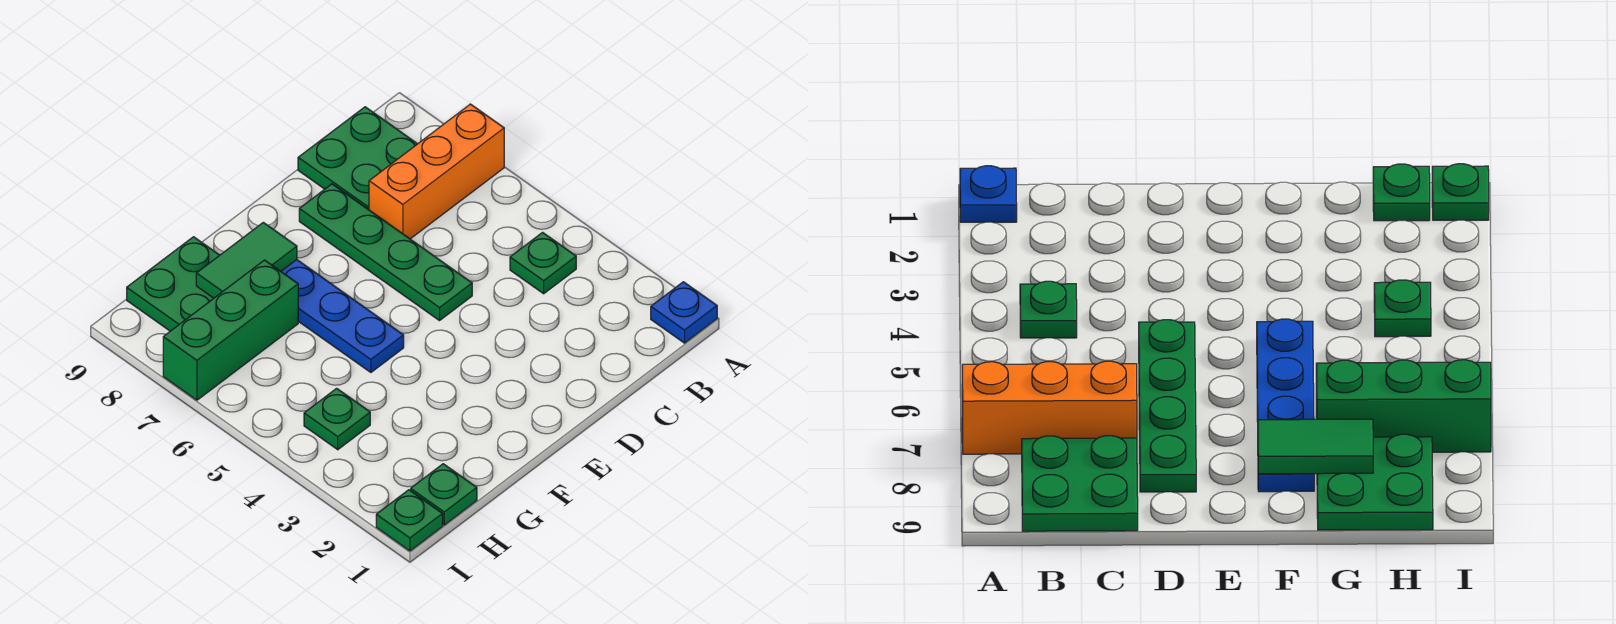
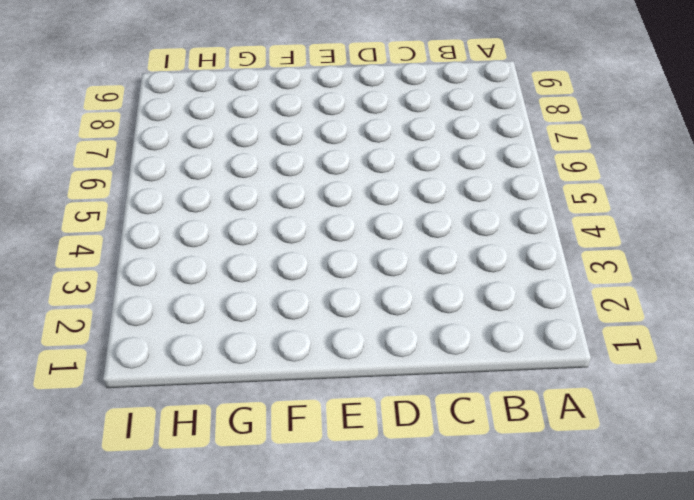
none -> blue 1x1 plate [651,282,717,343]
none -> orange 1x3 brick [369,104,504,239]
none -> green 1x1 plate [510,232,576,294]

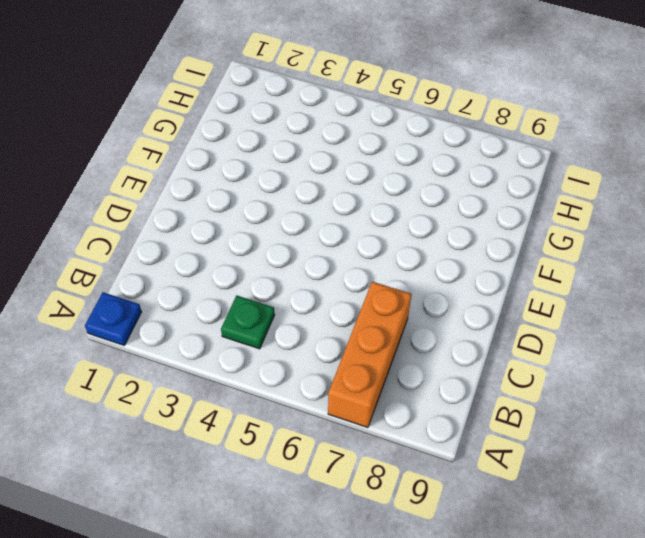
none -> green 2x2 plate [298,107,417,210]
none -> green 1x4 plate [299,184,472,321]
none -> blue 1x4 plate [281,260,404,372]

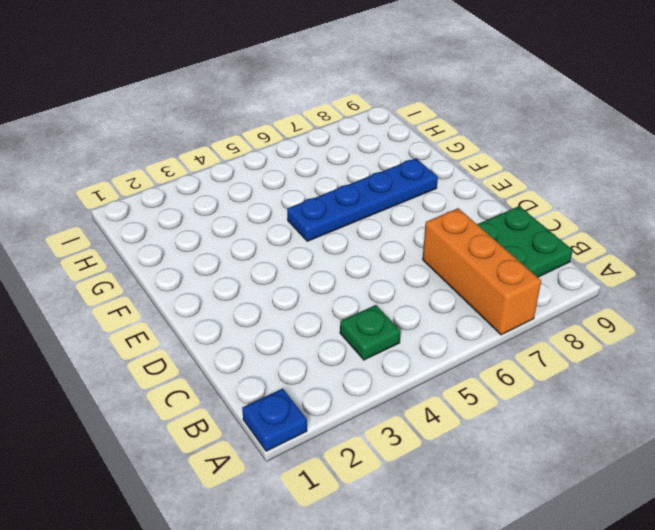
none -> green 1x4 plate [299,184,472,321]
none -> green 1x3 brick [163,260,298,400]
none -> green 2x2 plate [127,237,219,331]

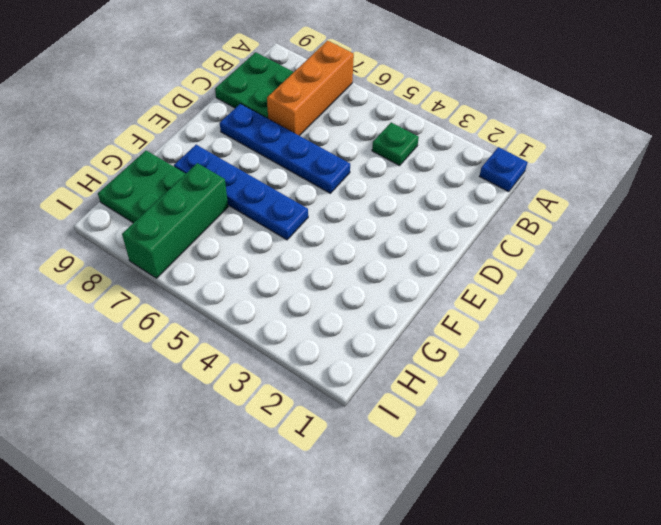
blue 1x4 plate [220,104,350,193] -> green 1x4 plate [299,184,472,321]
none -> green 1x1 plate [411,464,477,525]
none -> green 1x1 plate [304,388,370,450]
none -> green 1x1 plate [376,490,443,551]

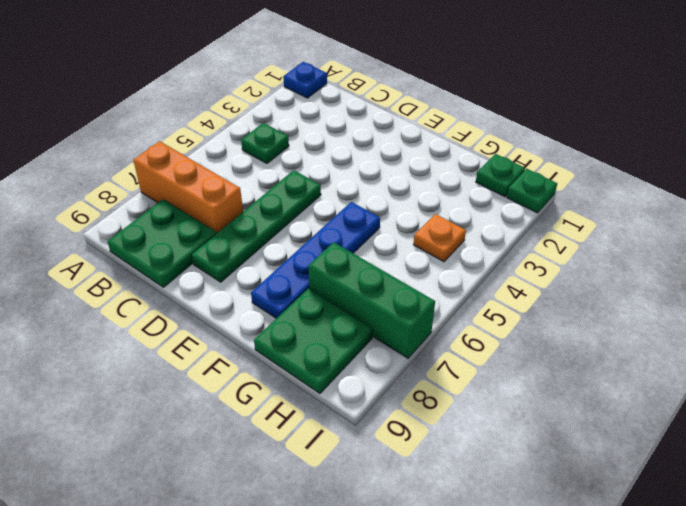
orange 1x1 plate [413,214,466,262] -> green 1x1 plate [304,388,370,450]
none -> green 1x2 tile [196,222,297,298]

